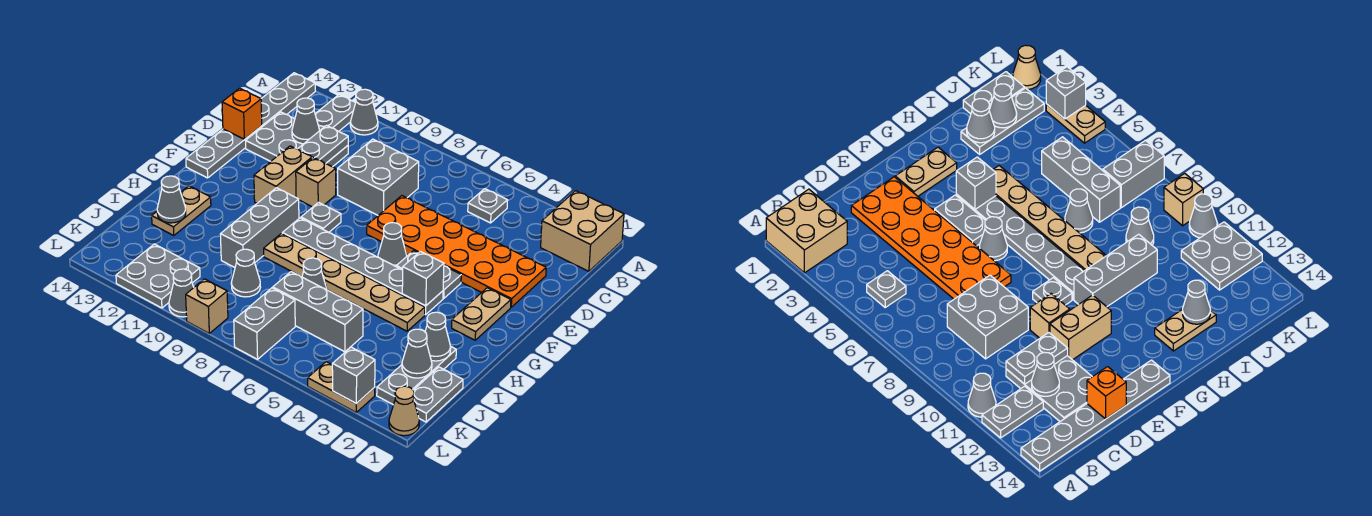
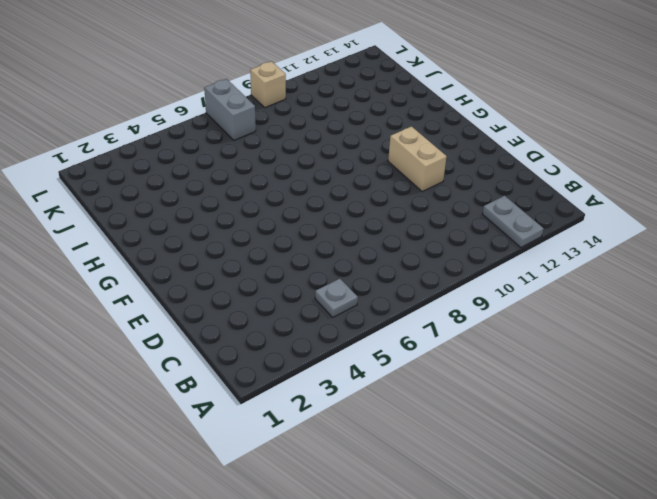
none -> tan 2x2 brick [541,191,624,271]
none -> grey 1x1 cone [350,89,378,135]
none -> grey 1x6 plate [186,73,315,178]
none -> grey 2x2 brick [338,139,419,215]

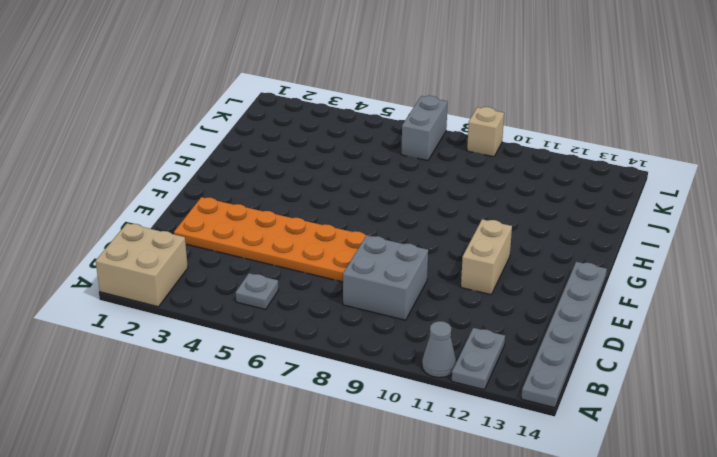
none -> grey 2x3 plate [246,112,348,167]
none -> tan 1x1 brick [296,157,336,207]
none -> tan 1x2 plate [452,288,511,340]
none -> grey 1x2 plate [396,251,461,298]

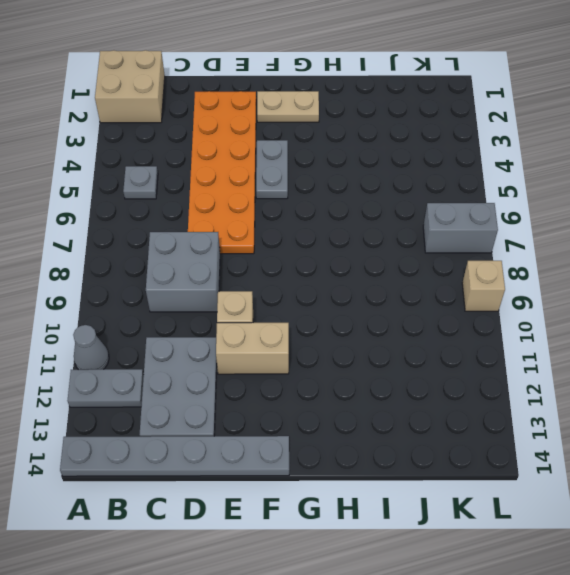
none -> grey 1x1 cone [378,223,407,266]
none -> grey 1x1 plate [301,202,341,232]
none -> grey 1x6 plate [282,218,443,315]
none -> grey 1x3 brick [220,188,299,268]

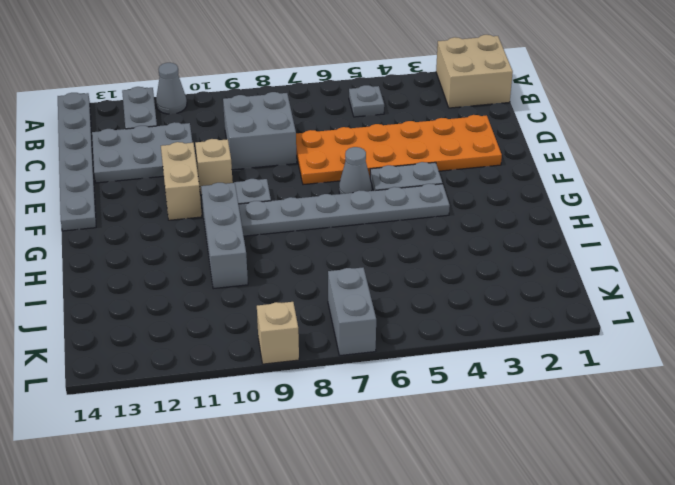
none -> tan 1x2 plate [452,288,511,340]
none -> tan 1x6 plate [264,233,425,331]
none -> tan 1x2 plate [152,186,211,236]
none -> grey 1x3 plate [377,347,456,405]

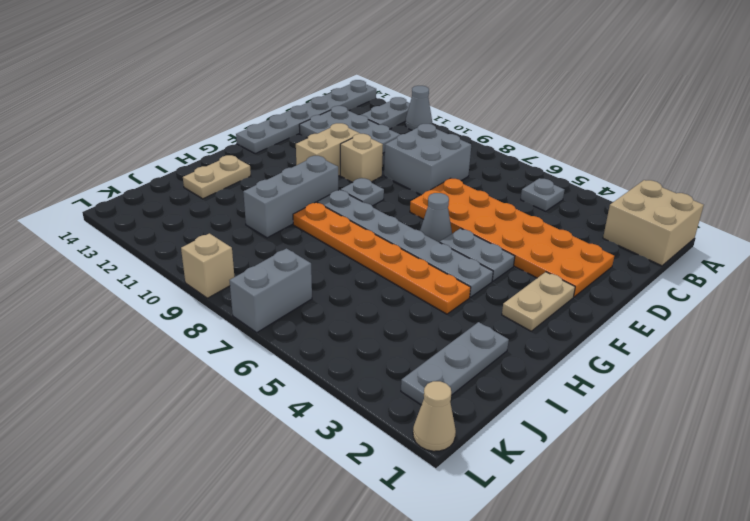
orange 1x6 plate [293,202,471,314] -> tan 1x6 plate [264,233,425,331]
none -> grey 1x1 cone [302,258,327,290]
none -> grey 1x2 plate [413,367,463,422]
none -> grey 1x3 brick [273,272,363,352]
none -> grey 1x1 cone [231,249,261,297]

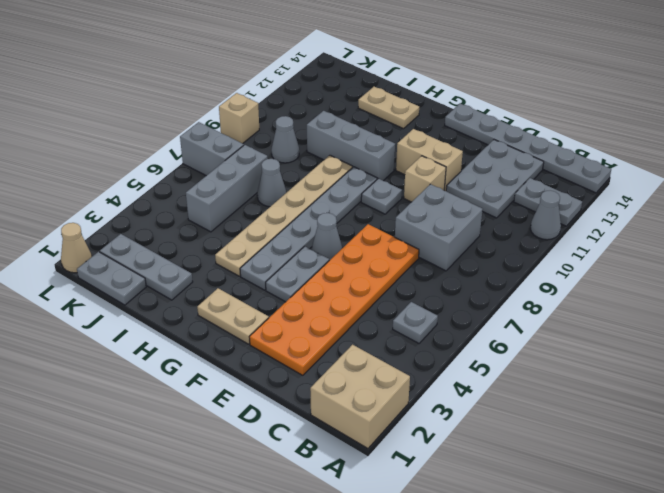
none -> grey 2x2 plate [116,244,200,308]
none -> tan 1x2 plate [308,362,375,412]
none -> grey 1x1 cone [169,269,194,317]
none -> grey 1x2 plate [298,126,348,163]

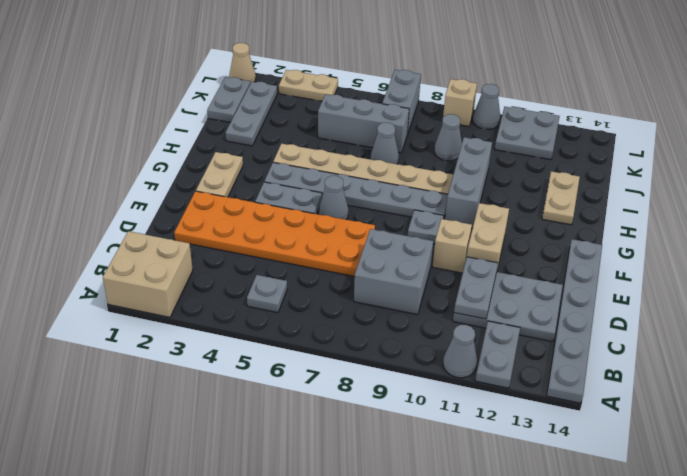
none -> grey 1x1 cone [292,98,320,144]
none -> orange 1x1 brick [222,88,262,139]
none -> grey 1x1 brick [402,251,444,306]
none -> grey 1x1 cone [425,312,451,361]

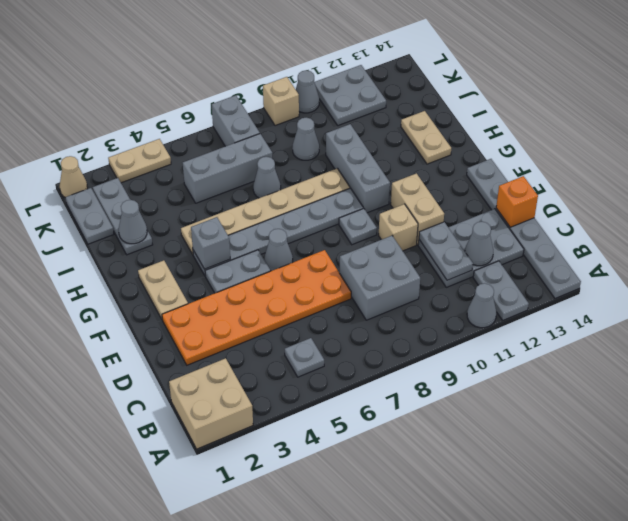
none -> grey 1x1 cone [157,176,186,223]
none -> grey 1x1 cone [402,329,432,378]
none -> grey 1x1 brick [332,347,375,404]

